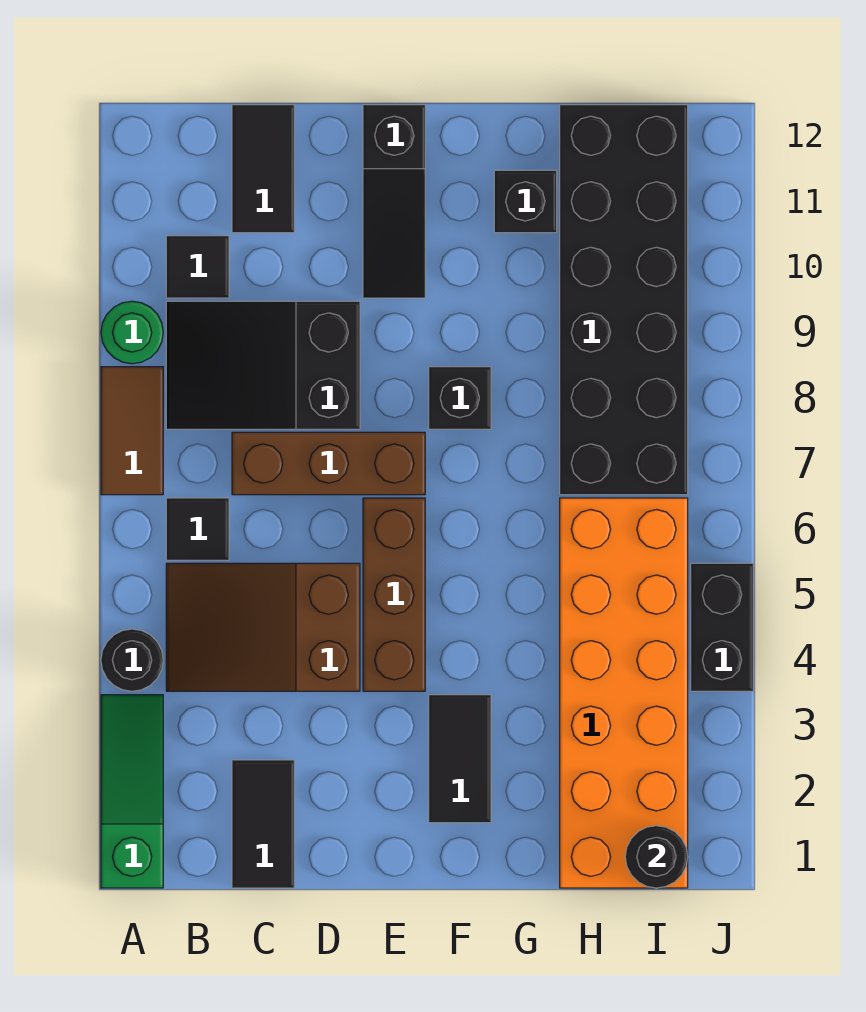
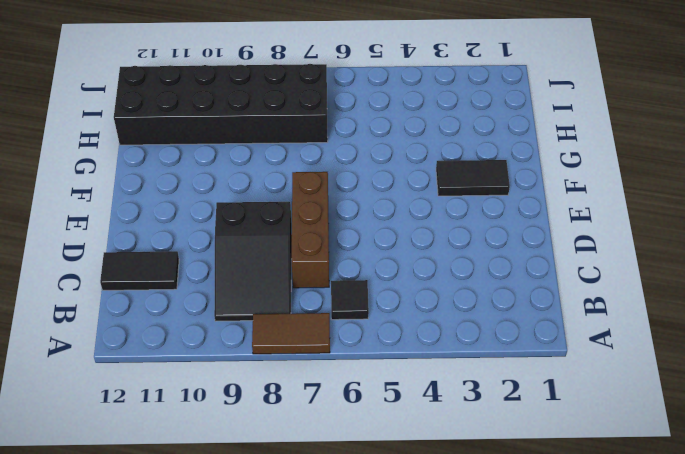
none -> green 1x3 slope [101,695,163,888]
none -> black 1x1 round brick [101,629,163,691]
none -> green 1x1 round brick [101,301,163,364]

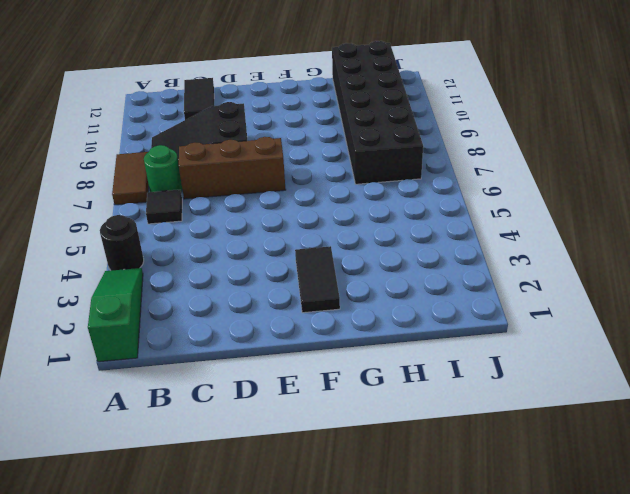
green 1x1 round brick [144,145,182,192] -> green 1x1 round brick moved to [101,301,163,364]
none -> brown 2x3 slope [166,563,360,691]
none -> black 1x1 tile [166,236,229,298]
none -> black 1x2 tile [232,760,294,888]

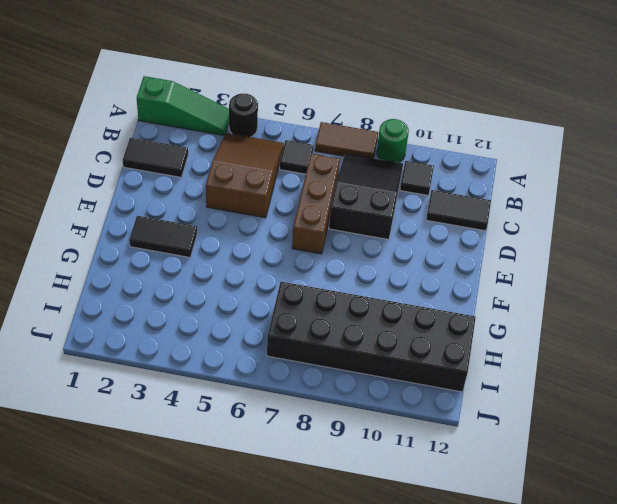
none -> brown 1x3 brick [363,498,425,691]
none -> black 1x3 slope [363,105,425,298]
none -> black 1x1 brick [429,367,491,429]

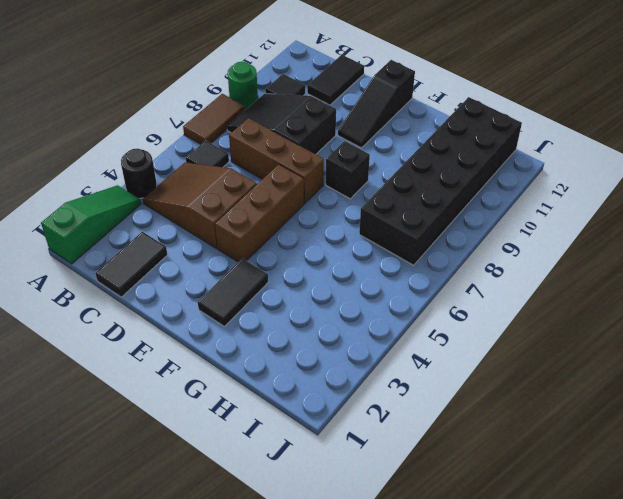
none -> black 1x1 brick [494,170,557,233]
none -> orange 2x6 brick [560,498,688,888]
none -> black 1x2 brick [691,563,753,691]

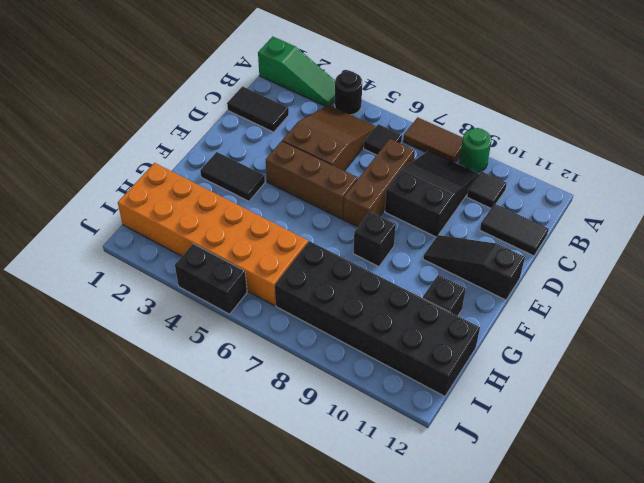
none -> black 1x1 round brick [625,826,688,888]

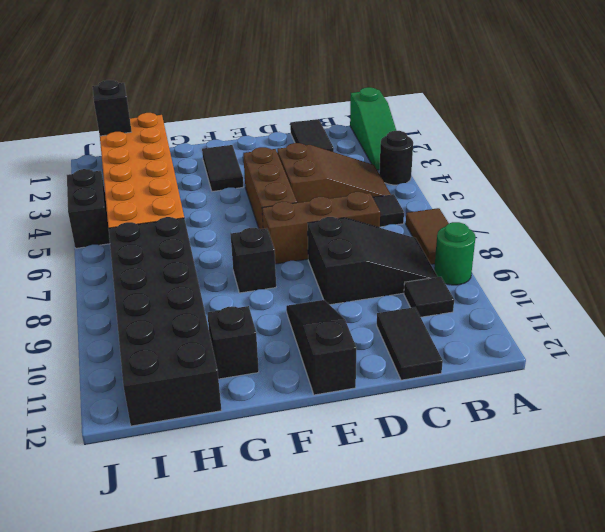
black 1x1 brick [92,80,132,136] -> black 1x1 round brick [625,826,688,888]

